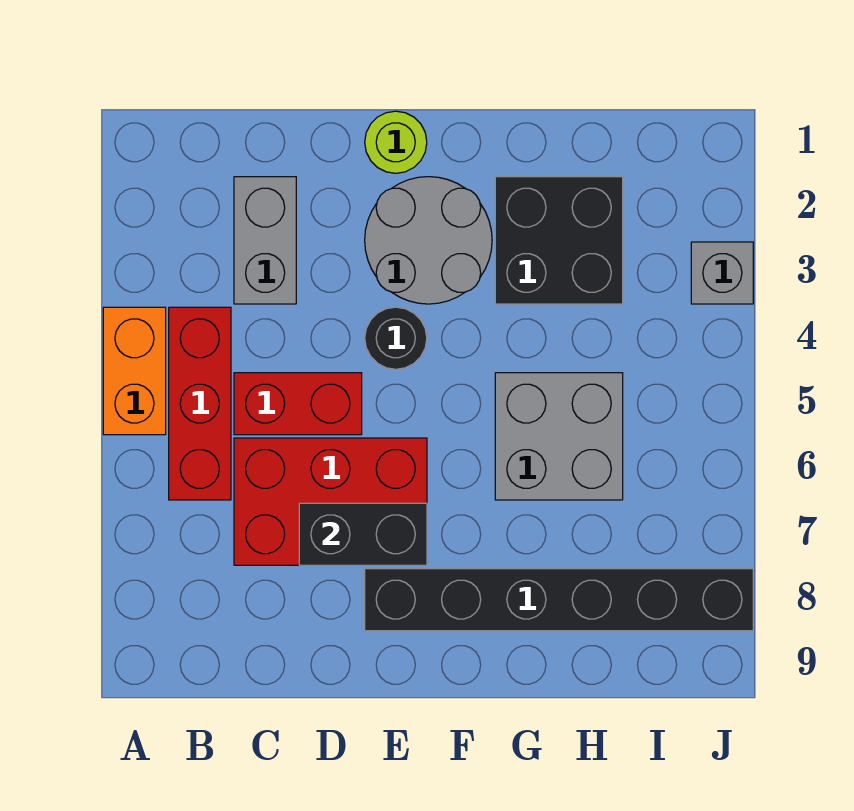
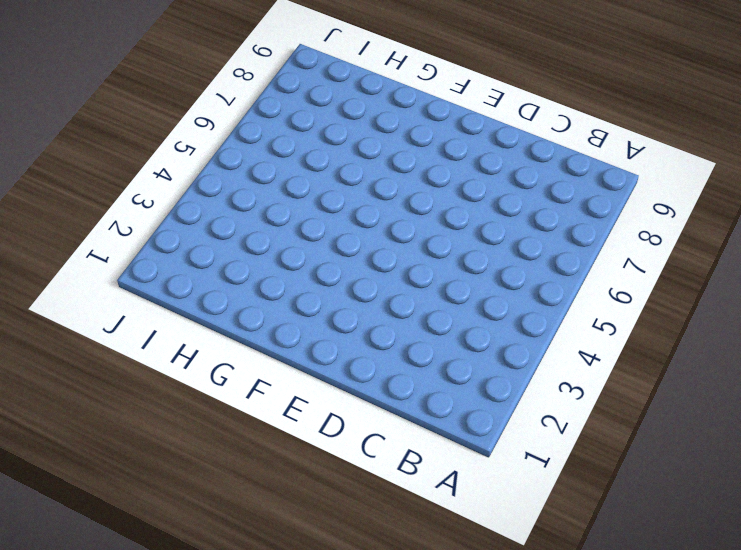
none -> orange 1x2 brick [103,307,166,435]
none -> red 1x3 brick [169,307,231,500]
none -> grey 1x2 brick [234,177,296,304]

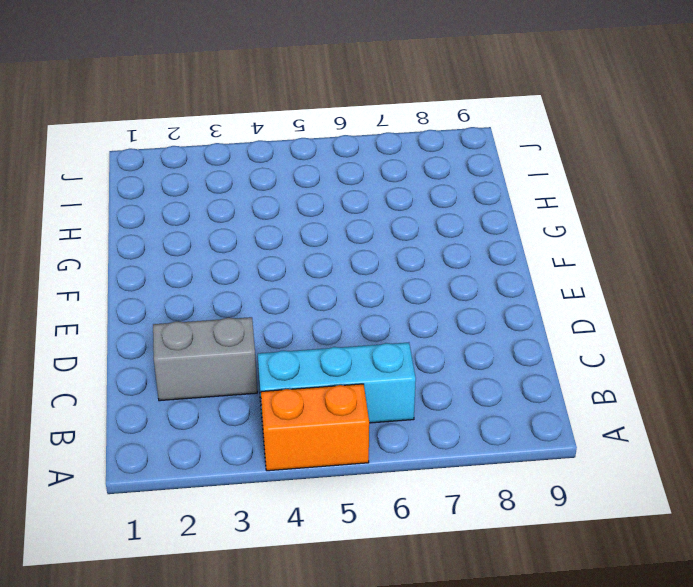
cyan 1x3 brick [258,342,416,425] -> red 1x3 brick [169,307,231,500]
none -> red 1x2 brick [234,373,362,435]
none -> red 2x3 brick [234,438,427,565]
none -> lime 1x1 round brick [365,111,427,173]

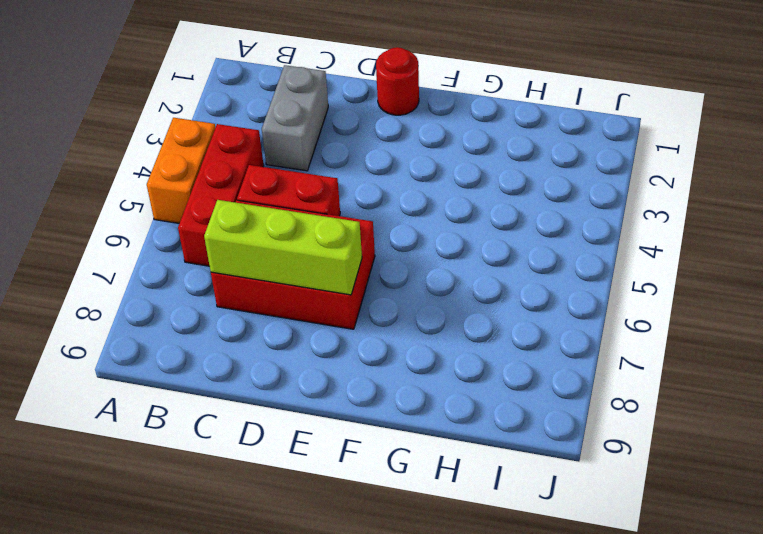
lime 1x3 brick [204,200,362,295] -> black 1x2 brick [299,503,427,565]
red 1x1 round brick [376,47,419,115] -> lime 1x1 round brick [365,111,427,173]
none -> grey 2x2 round brick [365,177,492,304]
none -> black 1x1 round brick [365,307,427,369]
none -> black 1x6 brick [365,569,753,631]

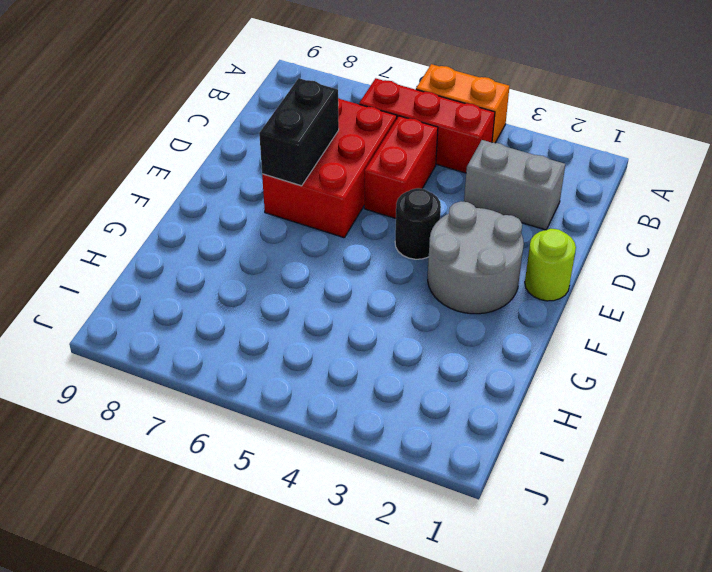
none -> black 1x6 brick [365,569,753,631]
none -> black 2x2 brick [495,177,623,304]
none -> grey 2x2 brick [495,373,623,500]

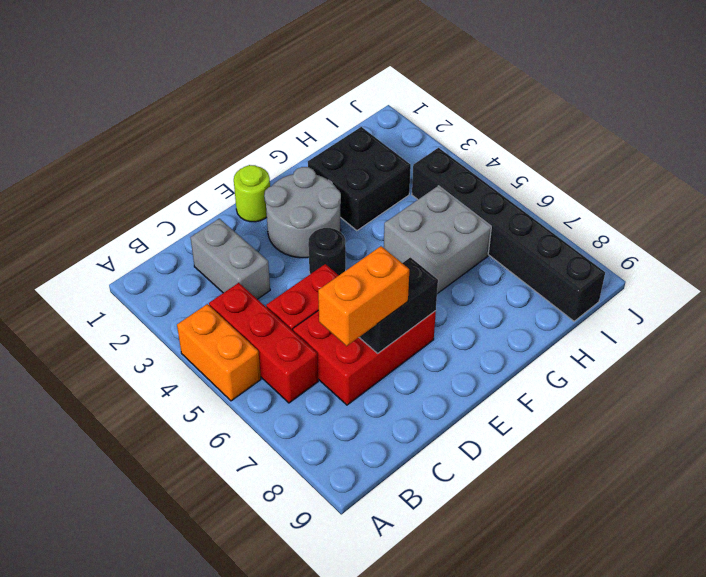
orange 1x2 brick [318,246,409,346] -> none
black 1x6 brick [412,148,605,321] -> black 1x6 brick turned to [365,569,753,631]
none -> grey 1x1 brick [691,242,753,304]

